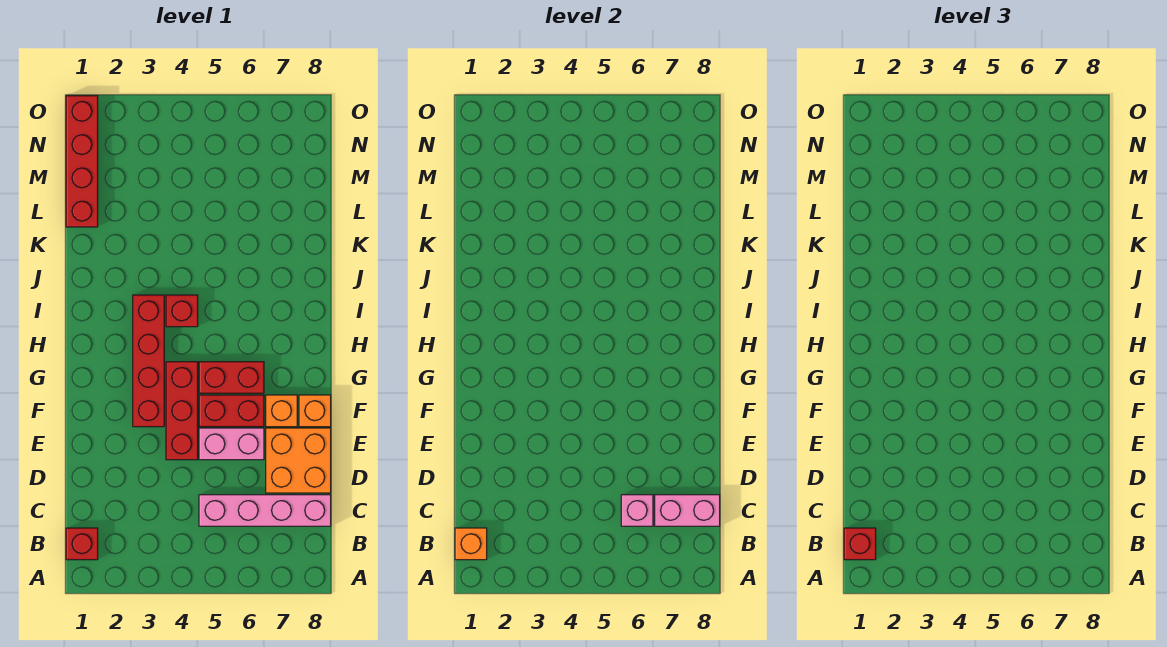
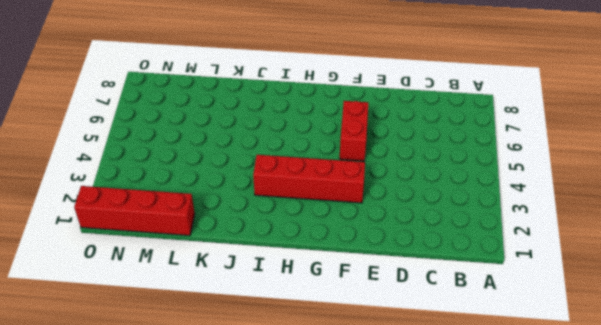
none -> red 1x1 brick [66,528,98,560]
none -> pink 1x4 brick [199,495,331,526]
none -> orange 2x2 brick [266,428,331,493]

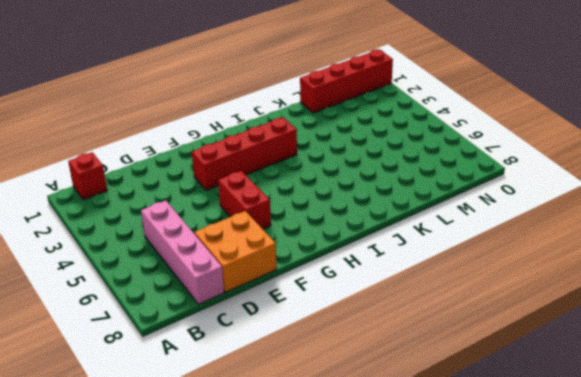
none -> red 1x3 brick [166,362,198,460]
none -> pink 1x2 brick [199,428,264,460]
none -> orange 1x1 brick [266,395,297,427]

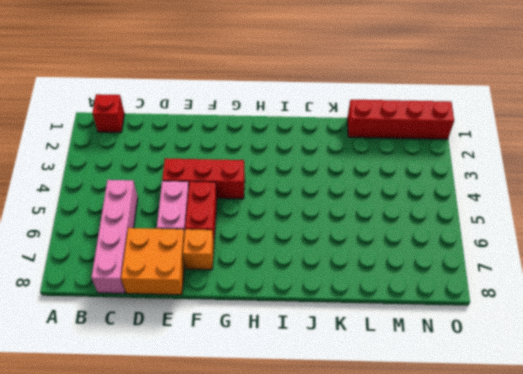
none -> red 1x4 brick [133,295,164,427]
none -> orange 1x1 brick [299,395,331,427]
none -> red 1x2 brick [199,362,264,393]

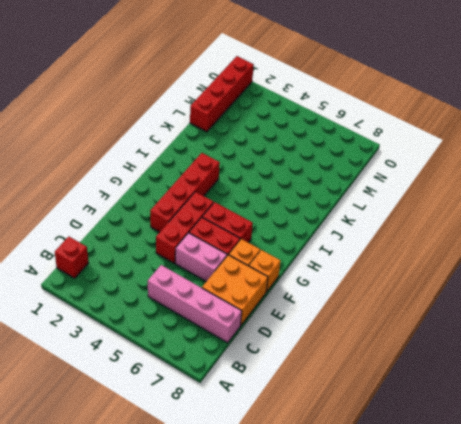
none -> red 1x1 brick [166,295,198,327]
none -> orange 1x1 brick [455,528,487,560]
none -> pink 1x1 brick [621,495,653,526]

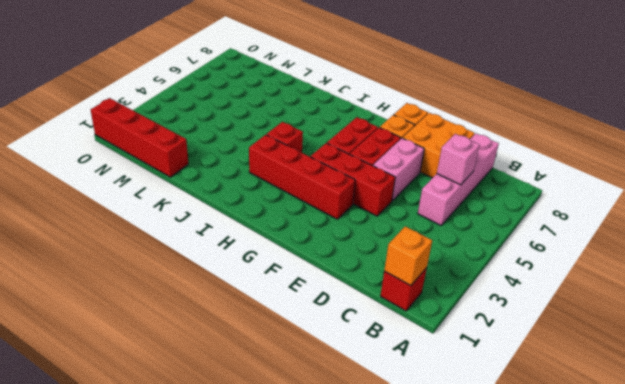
none -> pink 1x2 brick [655,495,720,526]
none -> red 1x1 brick [844,528,876,560]

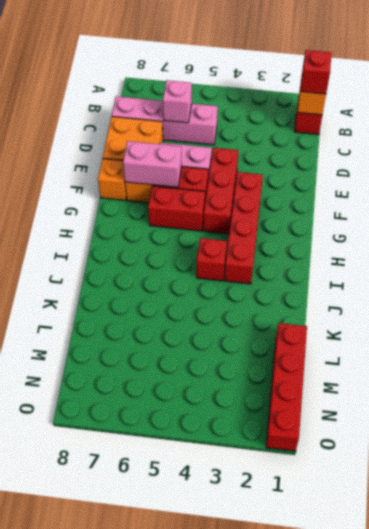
pink 1x2 brick [123,141,182,187] -> pink 1x2 brick moved to [655,495,720,526]

